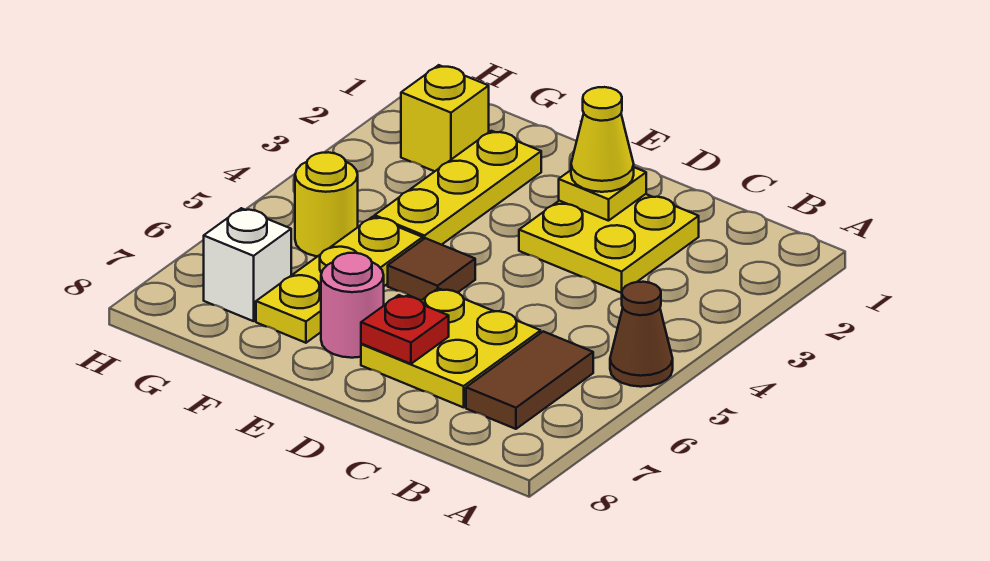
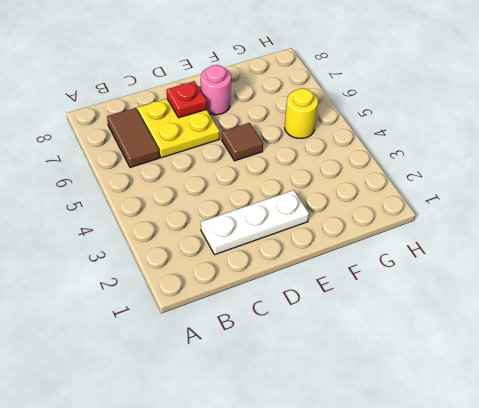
white 1x3 plate [201,190,309,255] -> yellow 2x2 plate [519,194,699,293]
none -> brown 1x1 cone [610,282,673,387]
none -> yellow 1x3 plate [375,131,541,245]
none -> yellow 1x3 plate [256,217,423,343]

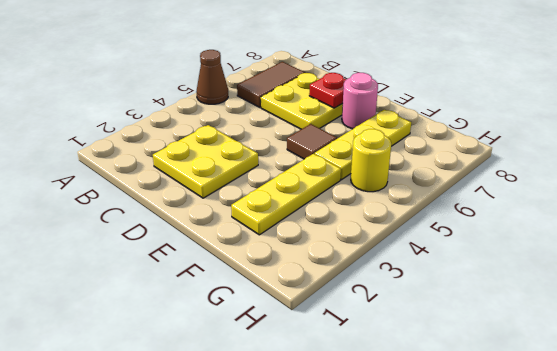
none -> yellow 1x1 brick [401,65,489,171]
none -> white 1x1 brick [204,208,291,321]
none -> yellow 1x1 plate [559,167,646,221]

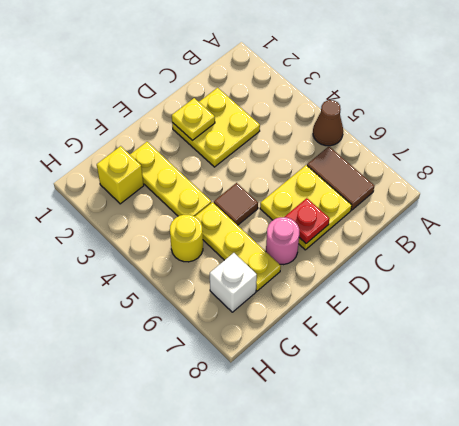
none -> yellow 1x1 cone [571,87,634,192]

